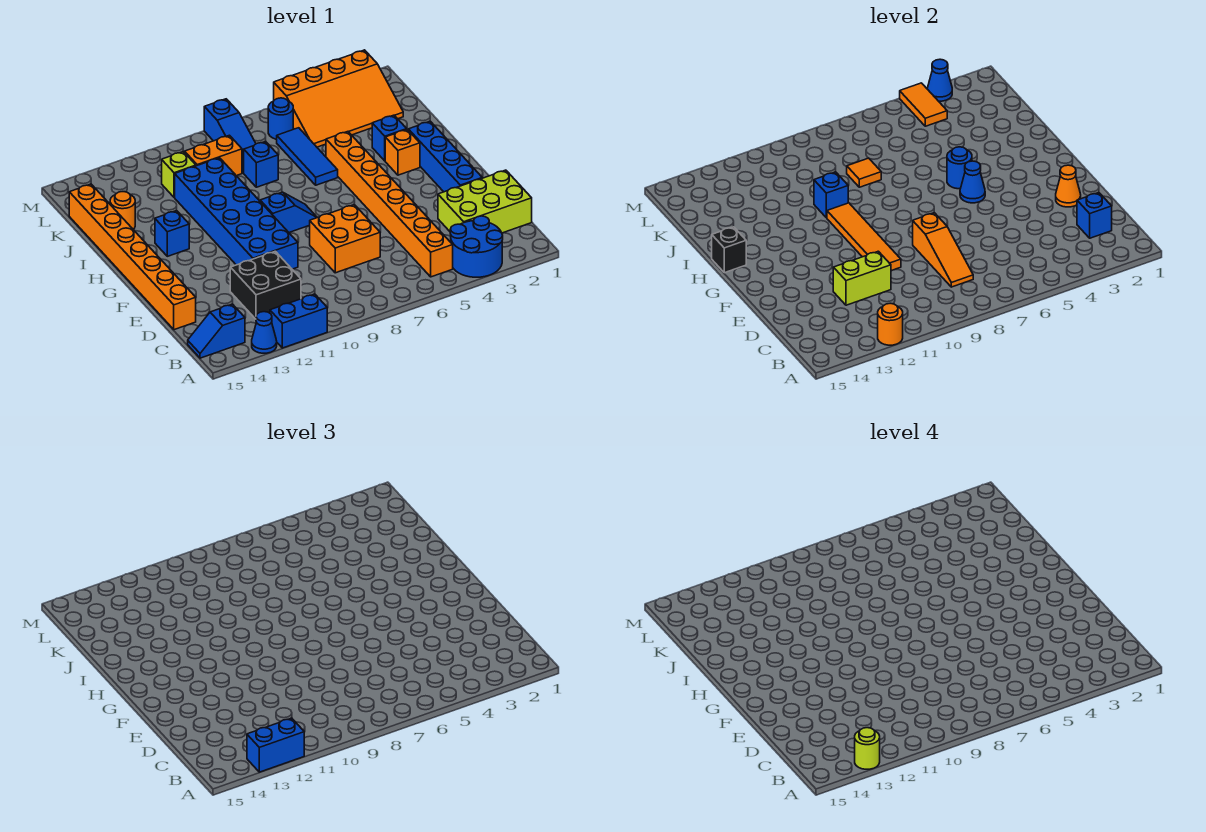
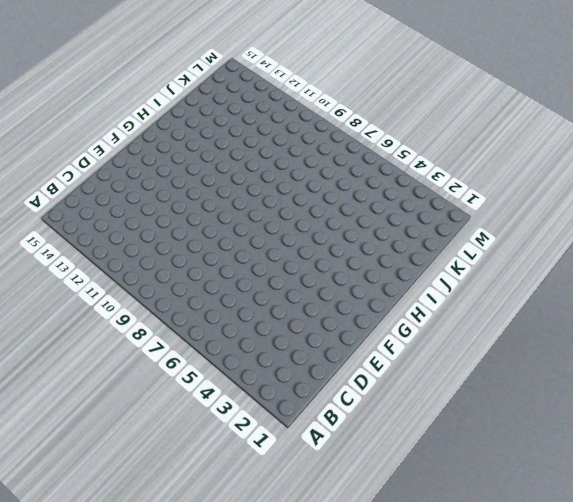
none -> blue 2x2 round brick [450,216,503,277]
none -> blue 1x2 brick [270,294,327,348]
none -> blue 1x1 cone [252,312,277,353]
none -> orange 1x8 brick [326,132,453,277]

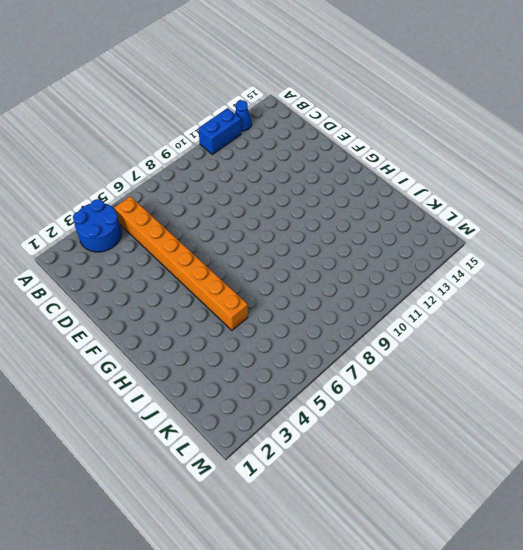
none -> blue 1x2 slope [188,304,245,358]
none -> lime 2x3 brick [438,170,532,233]
none -> black 2x2 brick [230,251,301,319]
none -> orange 2x2 brick [309,205,380,273]

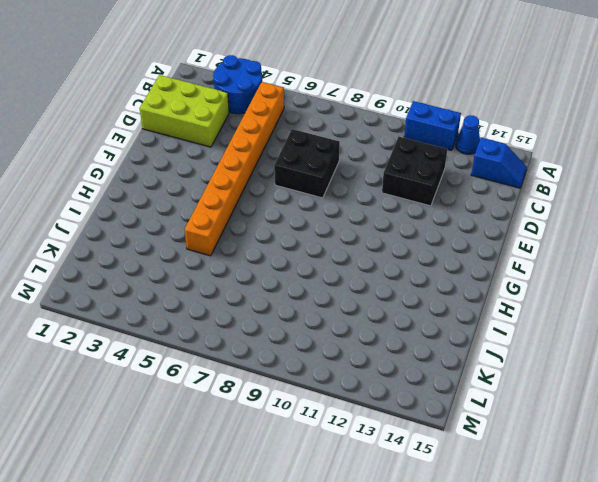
black 2x2 brick [274,129,340,198] -> orange 2x2 brick [309,205,380,273]
none -> orange 1x8 brick [69,184,196,330]
none -> blue 1x4 brick [408,121,482,192]
none -> blue 2x6 brick [175,158,298,269]
none -> blue 1x2 slope [260,192,317,232]

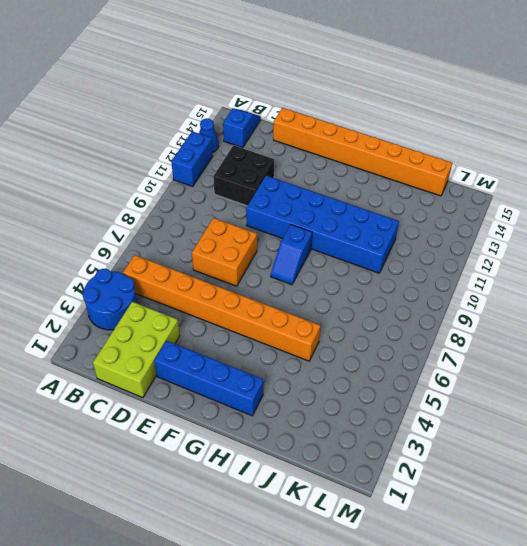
none -> orange 1x1 brick [385,130,420,175]
none -> blue 1x1 brick [155,211,189,256]
none -> blue 1x1 brick [372,115,407,161]
none -> blue 1x3 tile [277,128,338,185]

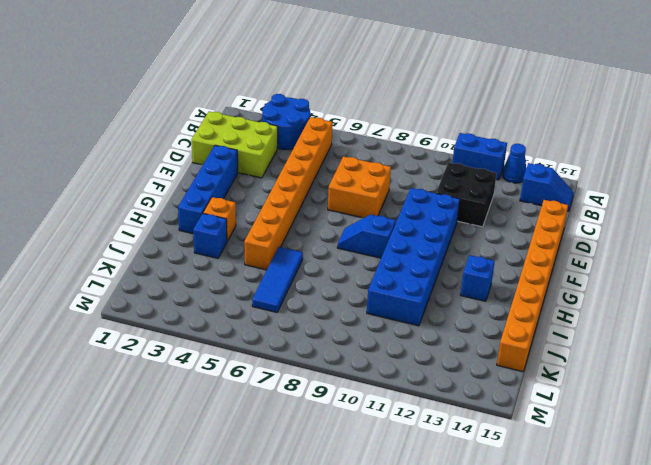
none -> blue 1x1 brick [244,141,278,187]
none -> orange 1x1 round brick [110,192,135,230]
none -> orange 3x4 slope [274,50,403,147]
none -> blue 1x3 slope [204,99,256,173]

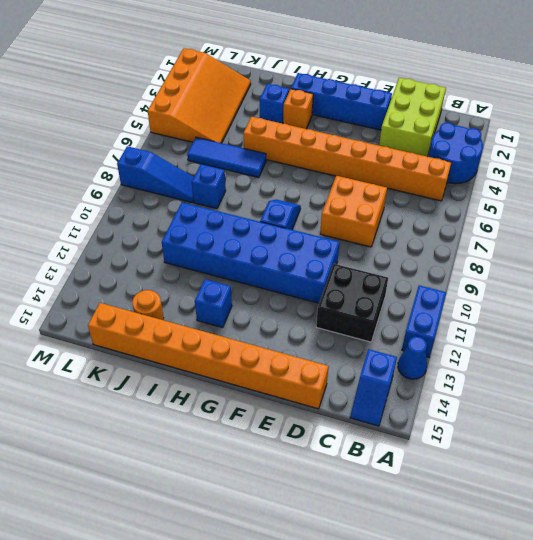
none -> orange 1x2 brick [185,135,242,176]
none -> lime 1x1 brick [162,152,196,197]
none -> blue 1x1 round brick [268,98,293,139]
none -> orange 1x1 round brick [878,303,903,345]

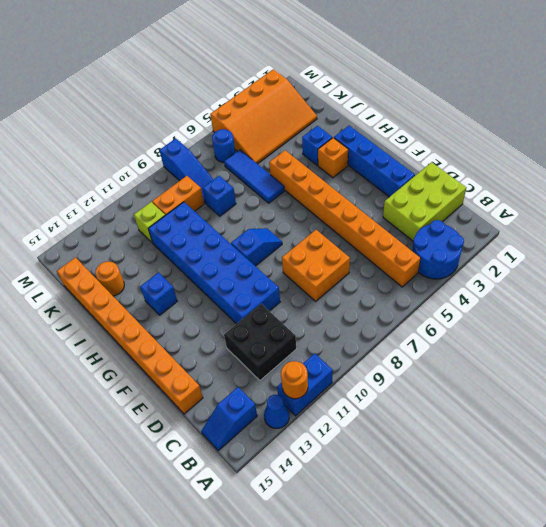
none -> blue 1x1 brick [1077,193,1112,238]
none -> orange 1x3 slope [913,213,973,287]
none -> lime 1x2 brick [833,251,891,305]
none -> orange 1x1 cone [1056,165,1081,207]

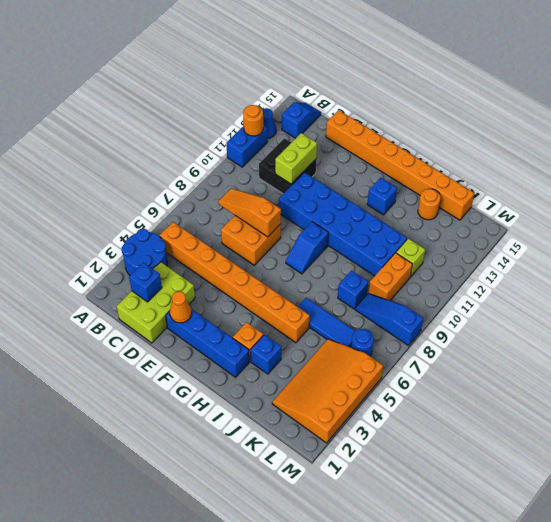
none -> orange 1x4 tile [827,203,901,271]
none -> blue 1x1 cone [960,161,985,203]
none -> blue 1x1 round brick [947,147,972,189]
none -> black 1x1 brick [712,227,746,273]

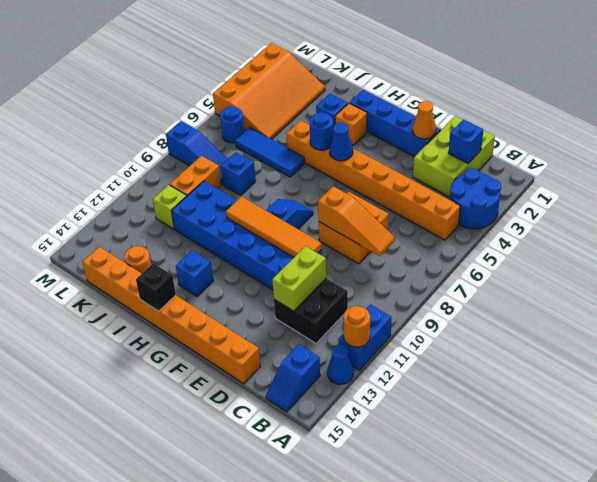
none -> blue 1x1 brick [814,172,848,218]
none -> orange 1x1 tile [847,158,881,187]
none -> orange 1x2 tile [900,83,947,126]
none -> blue 1x1 cone [927,59,952,101]

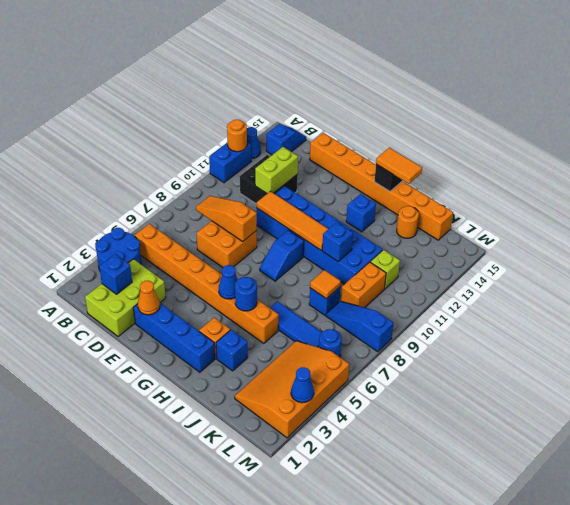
orange 1x2 tile [376,148,422,184] -> orange 1x2 tile moved to [900,83,947,126]
none -> blue 1x2 brick [247,718,304,772]
none -> lime 1x1 round brick [855,728,880,769]

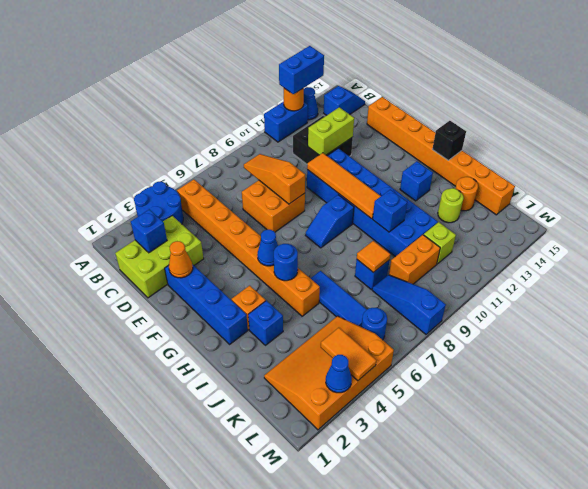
lime 1x1 round brick [438,188,463,223] -> lime 1x1 round brick moved to [855,728,880,769]

